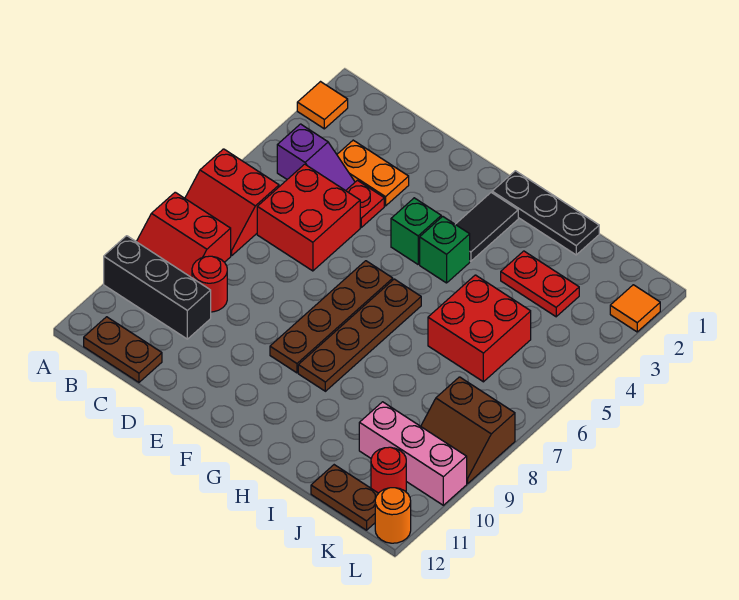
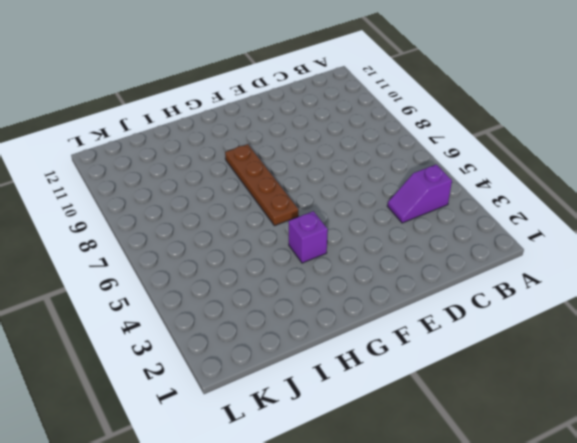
purple 1x1 brick [289,211,328,263] -> green 1x1 brick [420,216,470,283]
none -> orange 1x1 tile [297,82,348,129]
none -> red 2x2 slope [185,149,279,256]
none -> red 2x2 slope [136,192,231,278]

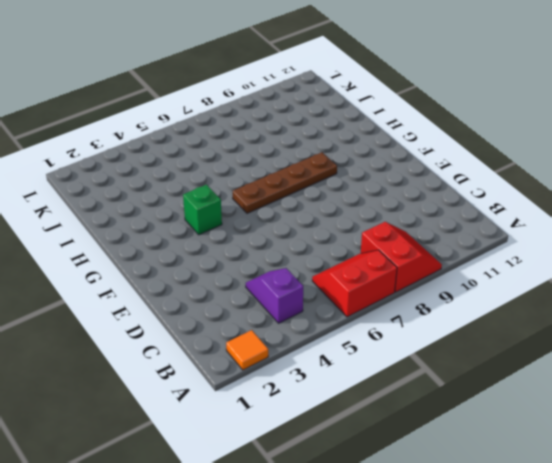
red 2x2 slope [312,250,397,317] -> red 2x2 slope turned to [185,149,279,256]
none -> black 1x3 brick [104,236,211,339]
none -> brown 1x2 plate [84,317,162,382]
none -> orange 1x2 plate [337,140,409,206]

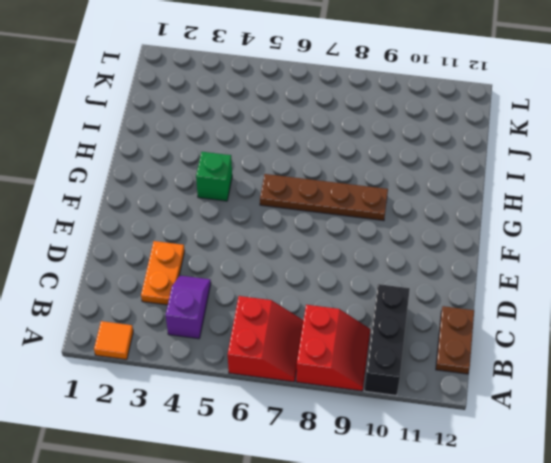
none -> red 2x2 brick [257,164,360,271]
none -> red 1x1 round brick [192,256,227,312]
none -> red 1x1 plate [346,180,384,227]

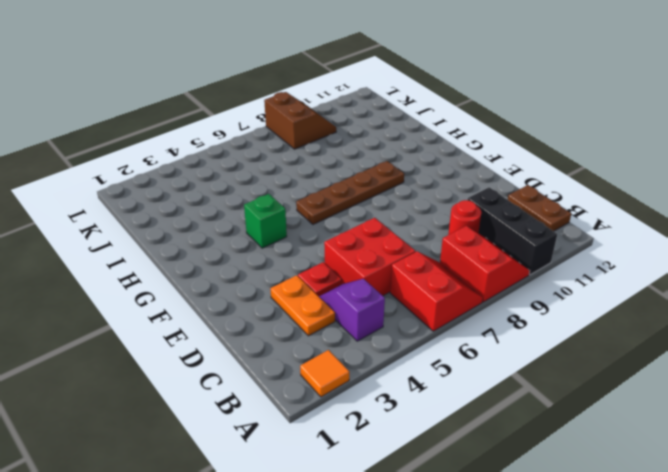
none -> green 1x1 brick [391,198,441,264]
none -> brown 1x4 plate [270,261,393,373]
none -> black 1x3 plate [492,171,599,255]

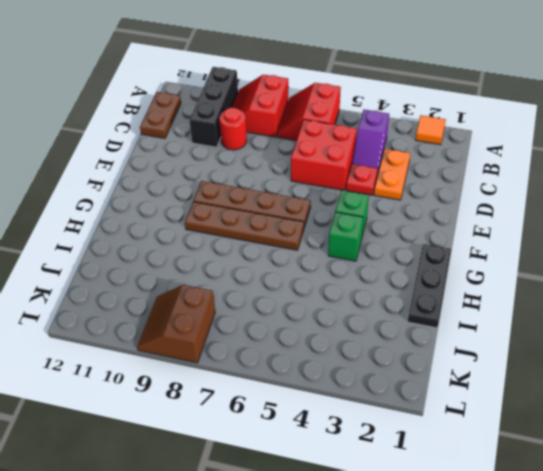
none -> black 1x2 tile [455,193,518,261]
none -> red 1x2 plate [501,251,579,317]
none -> red 2x2 brick [428,275,531,382]

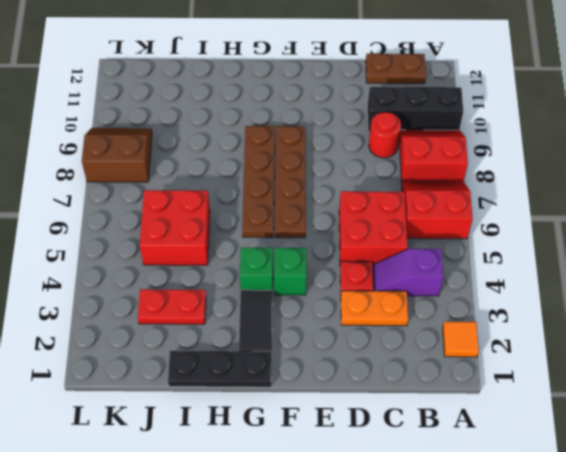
none -> pink 1x3 brick [359,402,467,505]
none -> brown 1x2 plate [311,465,378,530]
none -> red 1x1 round brick [371,447,406,493]

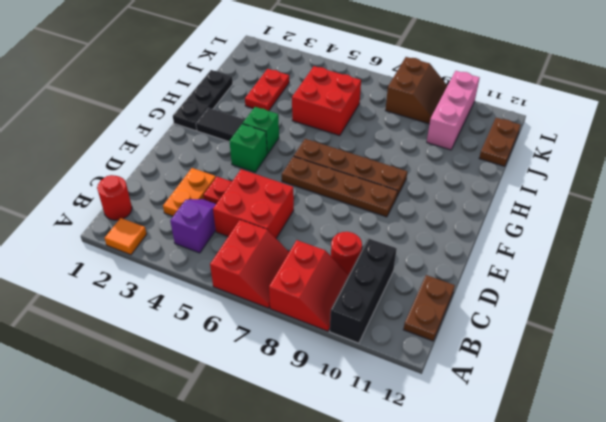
red 1x1 round brick [97,175,132,220] -> red 1x1 round brick moved to [371,447,406,493]
none -> orange 1x1 tile [610,285,660,332]
none -> orange 1x1 round brick [375,488,411,543]

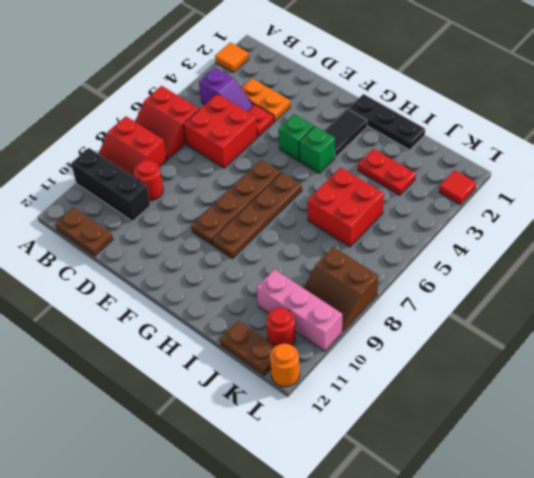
red 1x1 tile [439,170,476,204] -> orange 1x1 tile [610,285,660,332]

